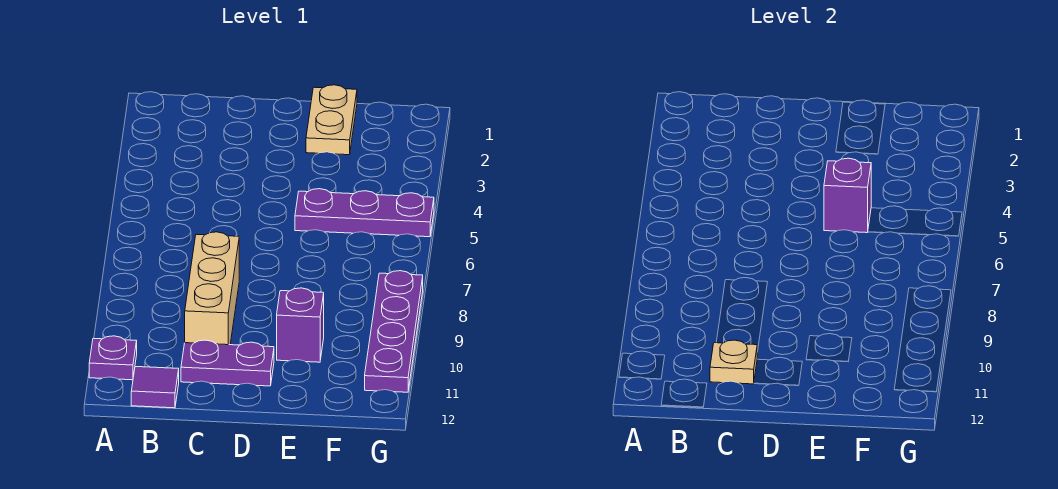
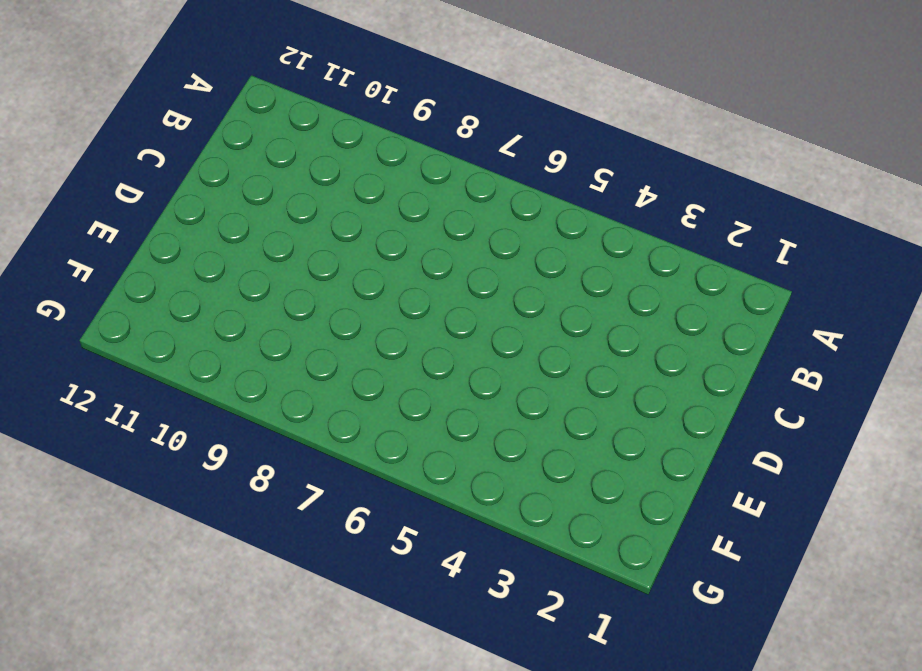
none -> purple 1x1 plate [89,336,137,380]
none -> purple 1x1 tile [131,367,179,408]

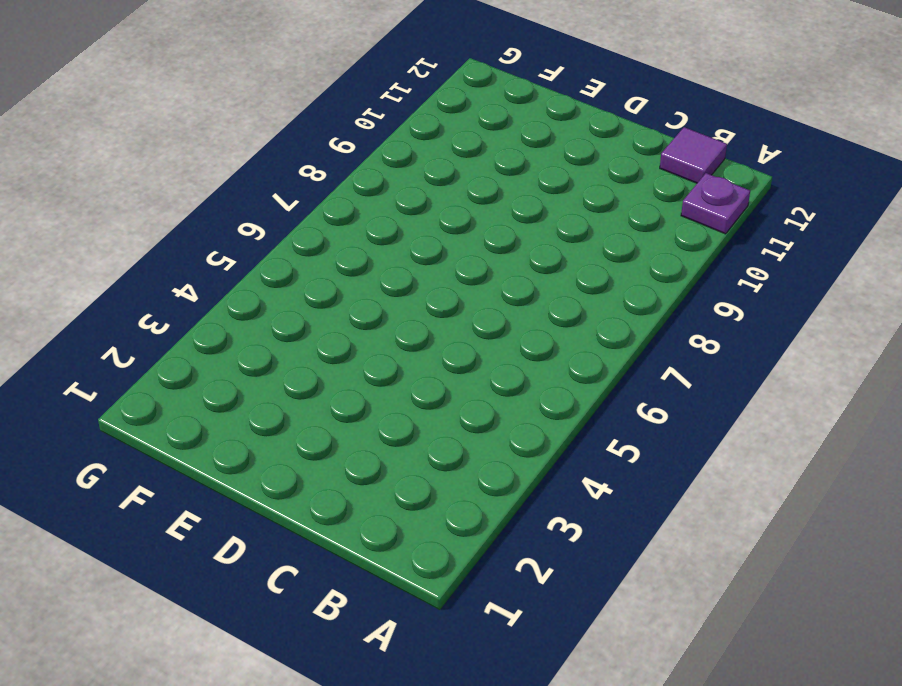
none -> tan 1x3 brick [185,232,239,345]
none -> purple 1x2 plate [181,340,274,386]

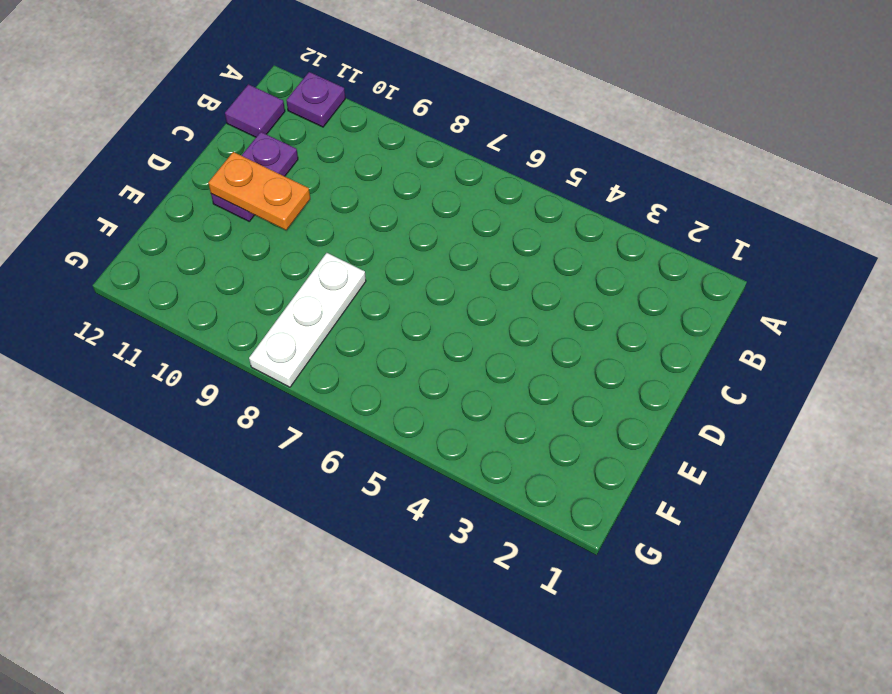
orange 1x2 plate [208,152,310,230] -> none
white 1x3 plate [249,253,366,387] -> purple 1x4 plate [365,271,423,392]
none -> tan 1x3 brick [185,232,239,345]
none -> tan 1x2 plate [306,85,357,155]

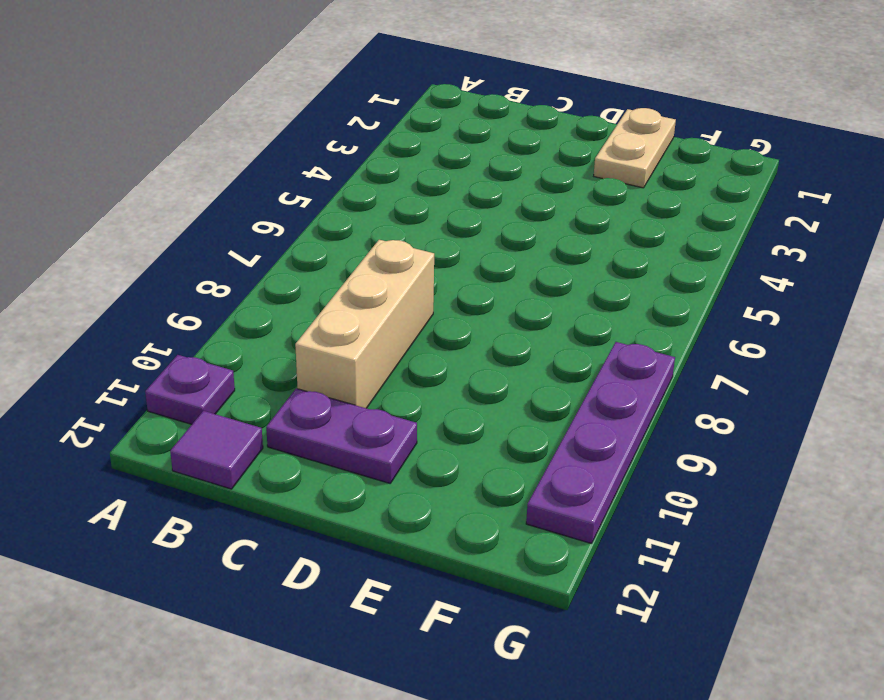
none -> purple 1x3 plate [295,189,434,237]
none -> purple 1x1 brick [277,288,324,362]

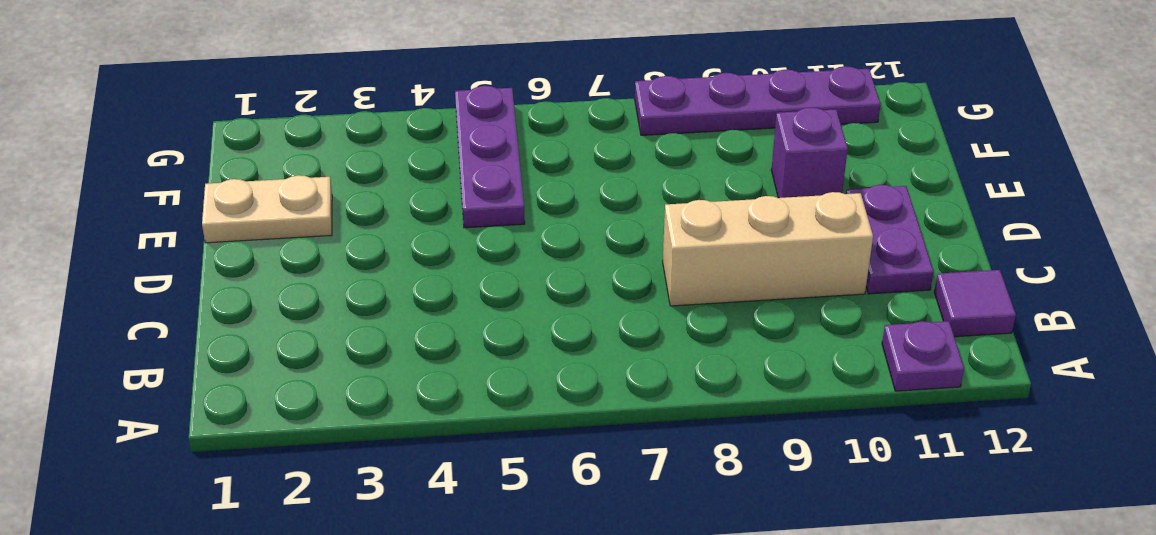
none -> tan 1x1 plate [710,340,757,384]
none -> purple 1x1 brick [824,158,871,233]

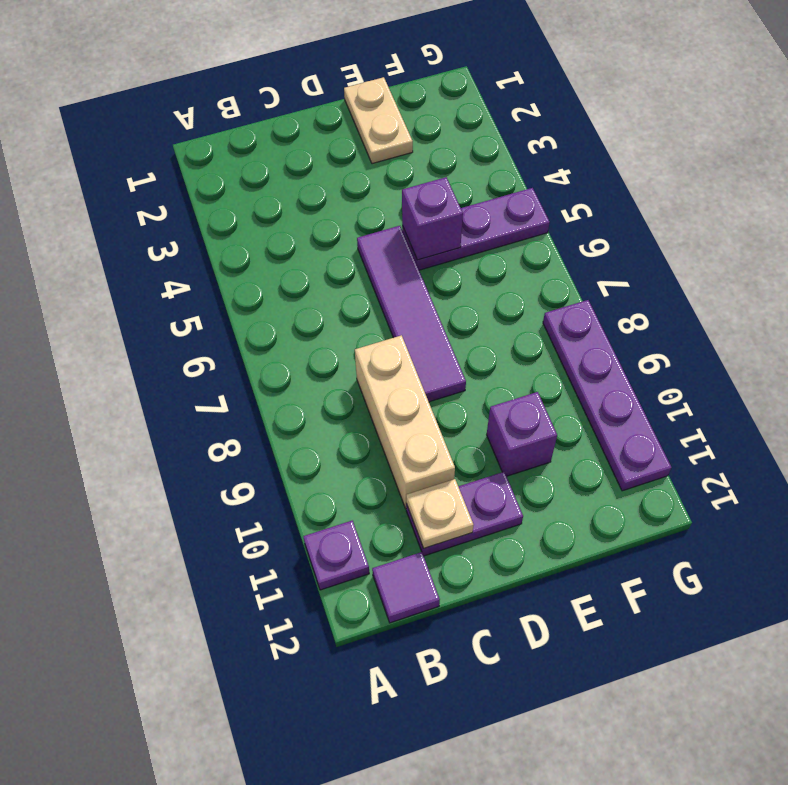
purple 1x4 tile [357,226,466,402] -> none

